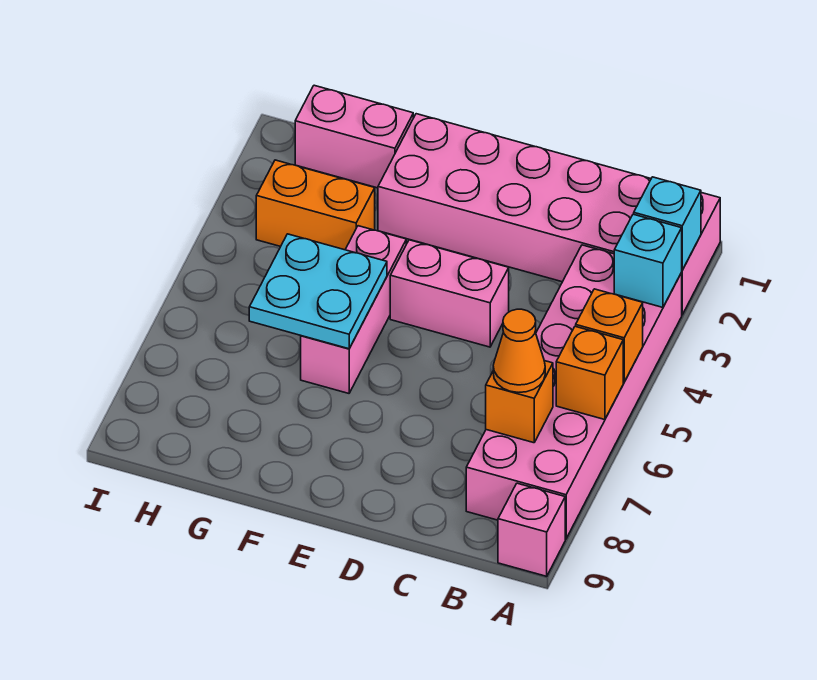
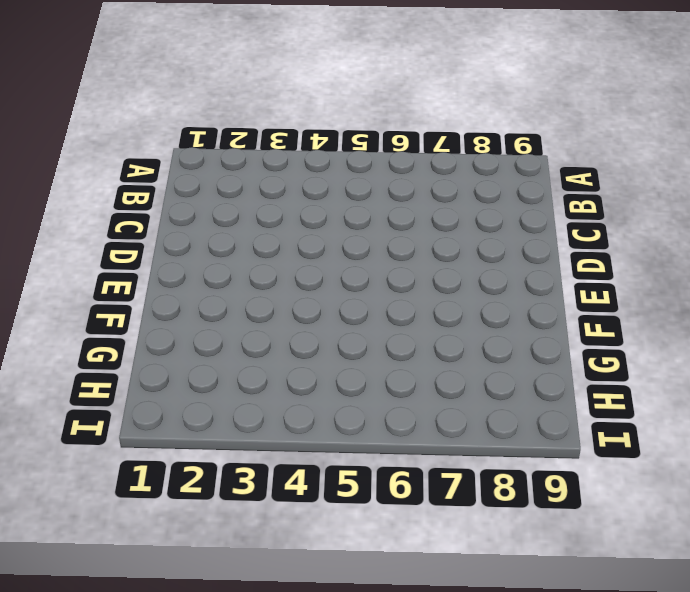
none -> pink 2x6 brick [378,114,720,315]
none -> pink 2x6 brick [466,245,682,539]
none -> pink 1x1 brick [498,483,565,576]

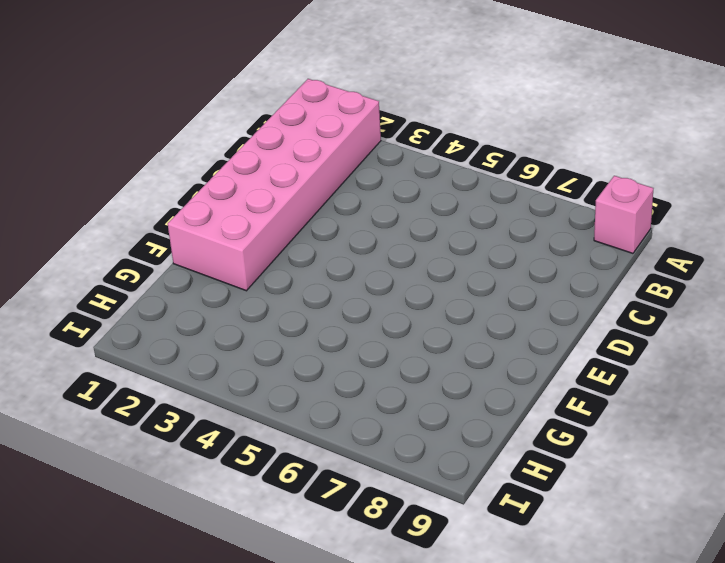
none -> pink 2x6 brick [466,245,682,539]
none -> pink 1x2 brick [390,240,509,347]
none -> pink 1x3 brick [301,226,406,393]

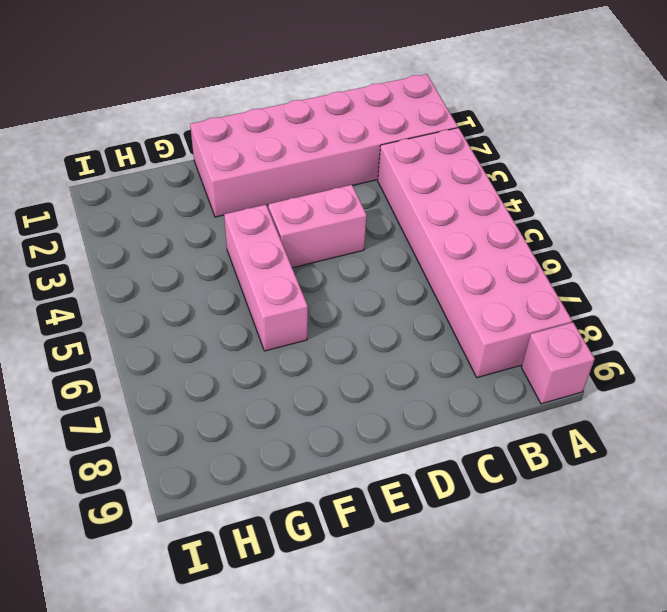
none -> pink 1x2 brick [295,85,413,188]
none -> orange 1x2 brick [256,160,375,250]
none -> cyan 1x1 brick [634,177,701,270]

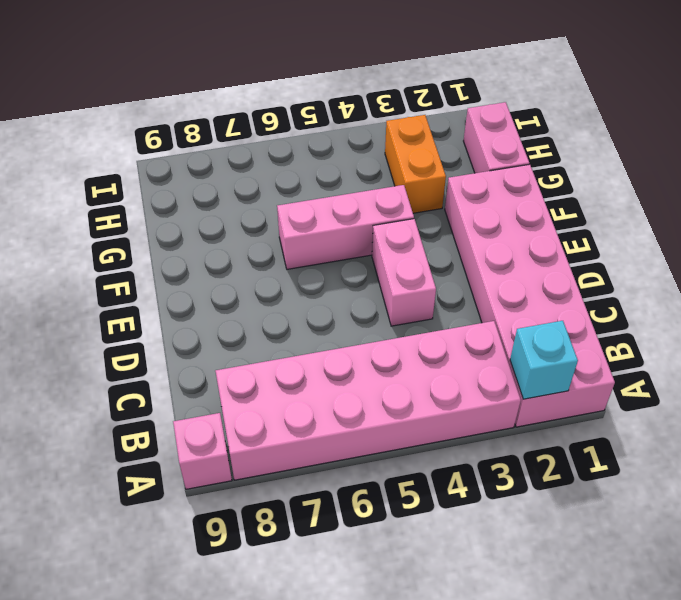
none -> cyan 1x1 brick [614,214,682,307]
none -> orange 1x1 brick [576,289,643,382]
none -> orange 1x1 brick [556,326,623,420]

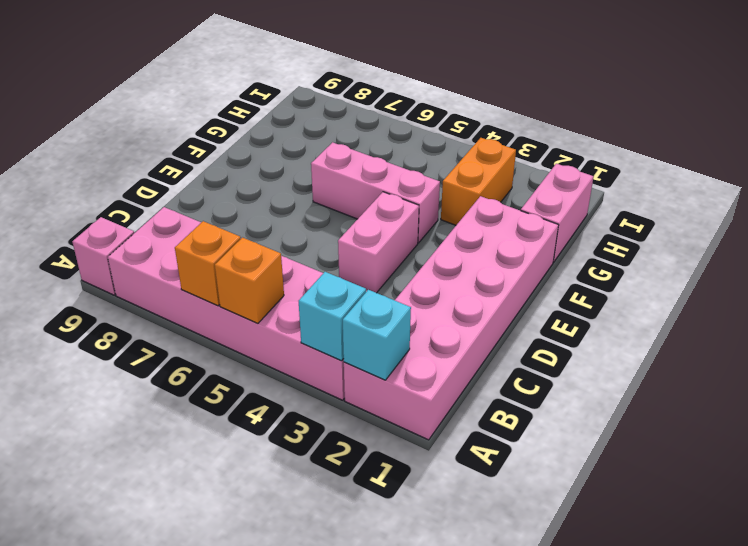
none -> orange 1x1 brick [486,361,553,443]
none -> cyan 2x2 plate [249,234,387,349]
none -> orange 1x1 cone [493,309,545,392]

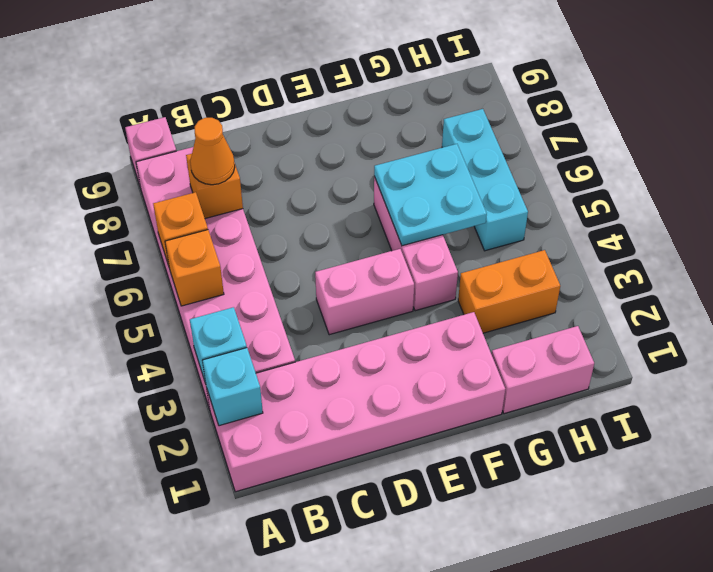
cyan 1x3 brick [442,109,528,251] -> none

